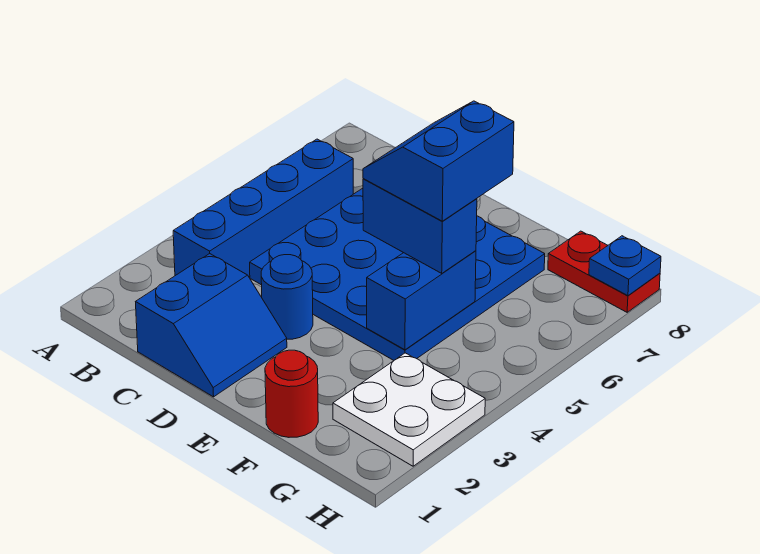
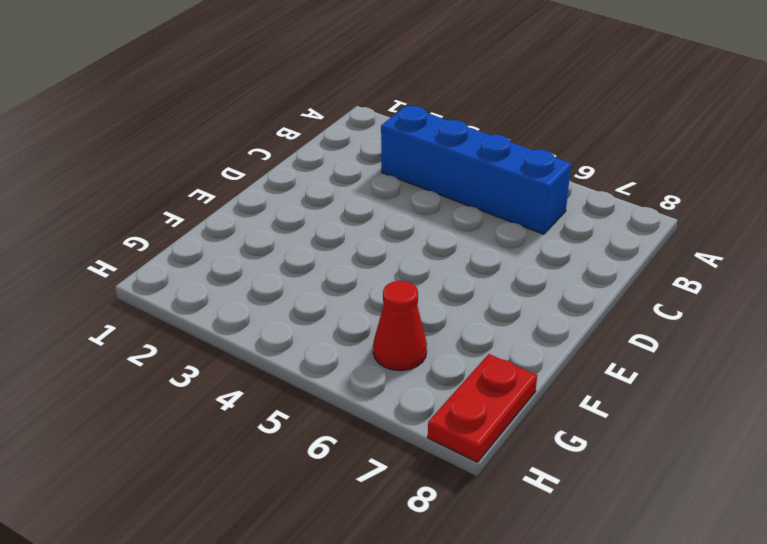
red 1x1 cone [373,281,427,371] -> none
none -> blue 2x2 slope [136,254,287,397]
none -> blue 4x4 plate [250,188,545,360]

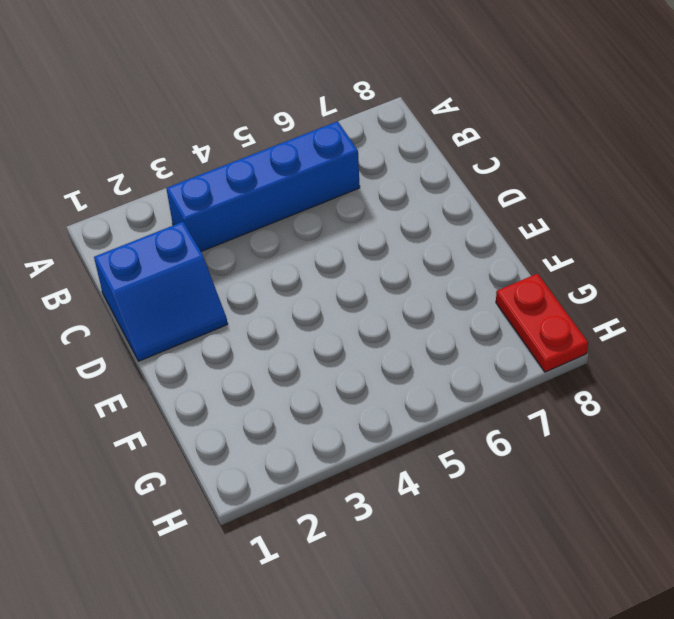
none -> blue 4x4 plate [250,188,545,360]
none -> blue 1x1 round brick [261,255,313,339]

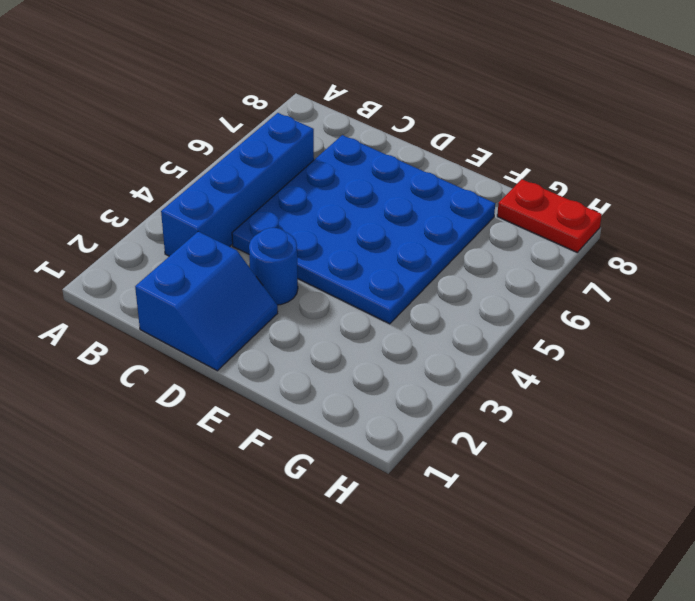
none -> red 1x1 round brick [265,350,318,437]
none -> white 2x2 plate [333,353,485,466]

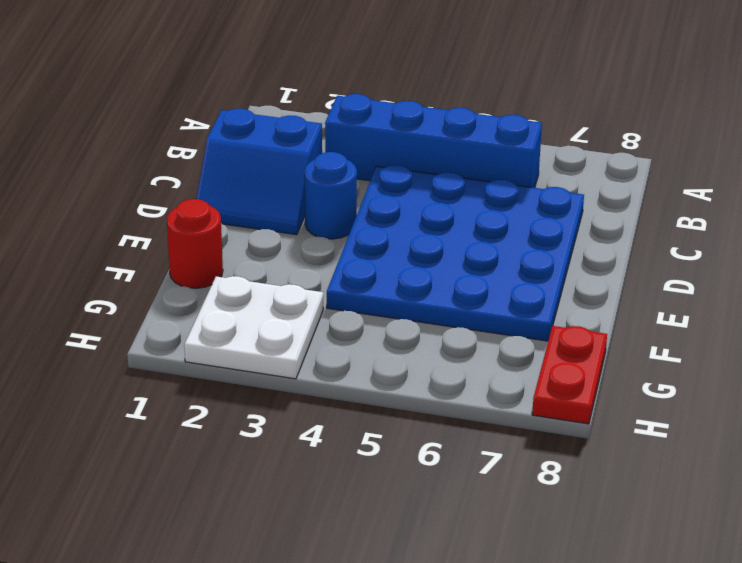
none -> blue 1x2 brick [367,251,476,350]
none -> blue 1x1 plate [589,236,661,296]

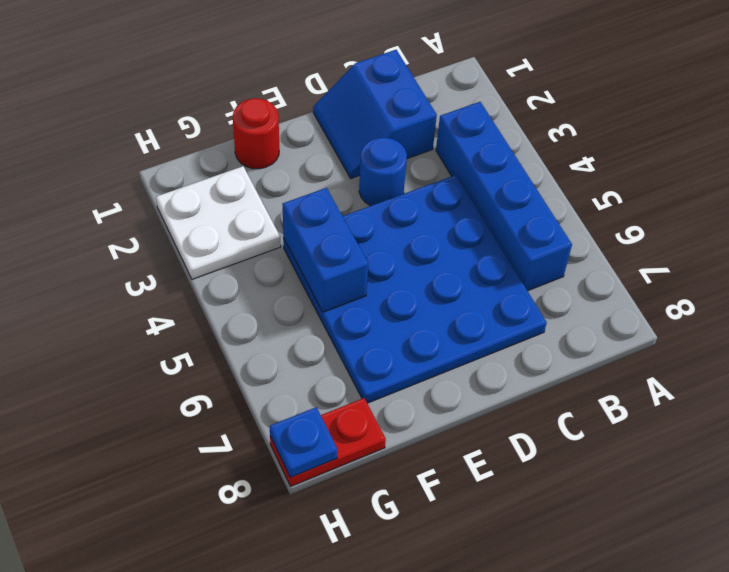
none -> blue 1x2 brick [363,179,477,273]
none -> blue 2x2 slope [363,101,514,221]

